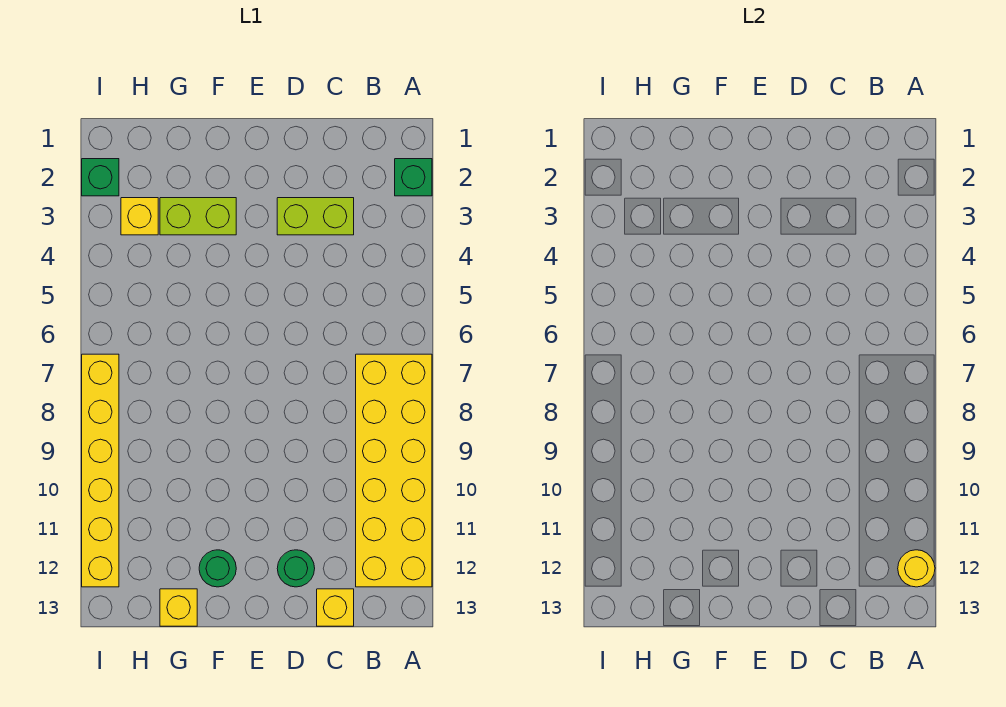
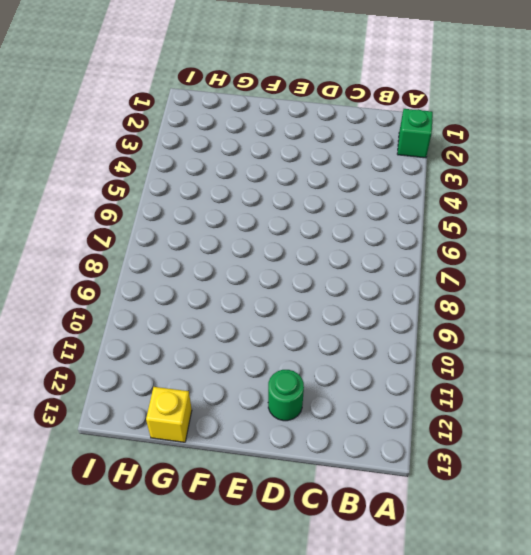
none -> yellow 2x6 brick [356,354,432,587]
none -> lime 1x2 brick [277,198,354,235]
none -> yellow 1x1 brick [317,589,354,626]

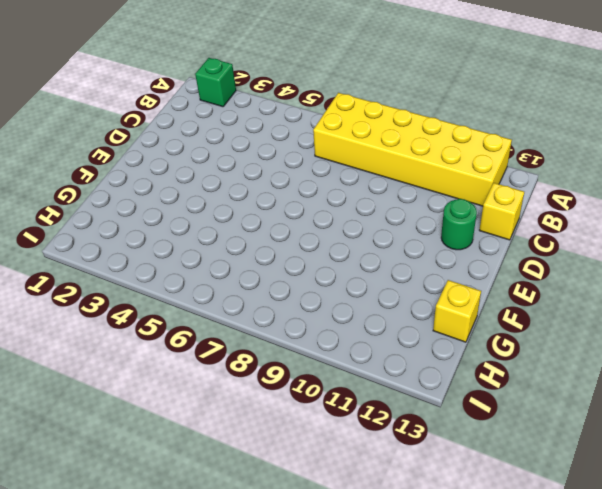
none -> lime 1x2 brick [277,198,354,235]
none -> lime 1x2 brick [160,198,236,235]
none -> green 1x1 round brick [199,550,236,587]

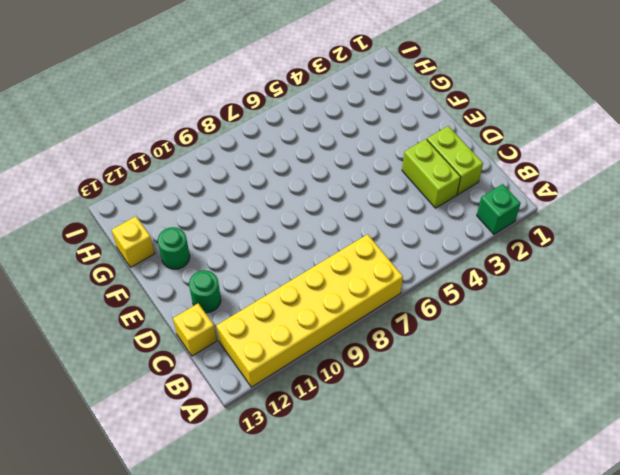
lime 1x2 brick [427,126,483,195] -> lime 1x2 brick moved to [160,198,236,235]
none -> yellow 1x1 brick [121,198,158,235]
none -> green 1x1 brick [82,159,119,196]
none -> yellow 1x6 brick [82,354,119,587]

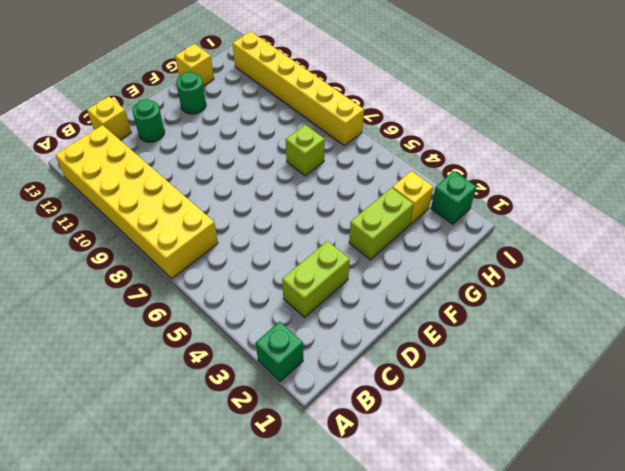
lime 1x1 brick [286,125,325,176] -> none
none -> yellow 1x1 round brick [898,550,935,587]

